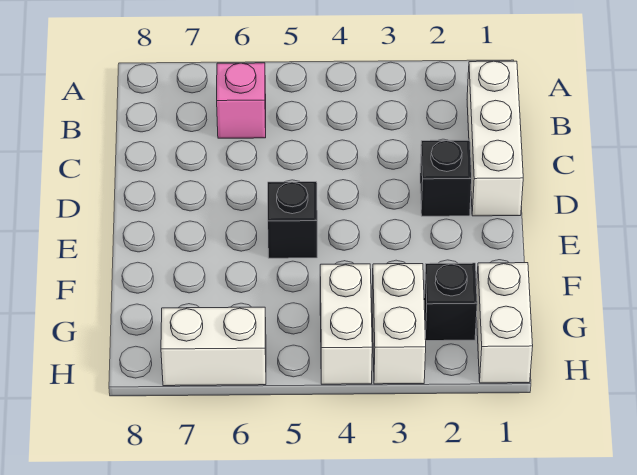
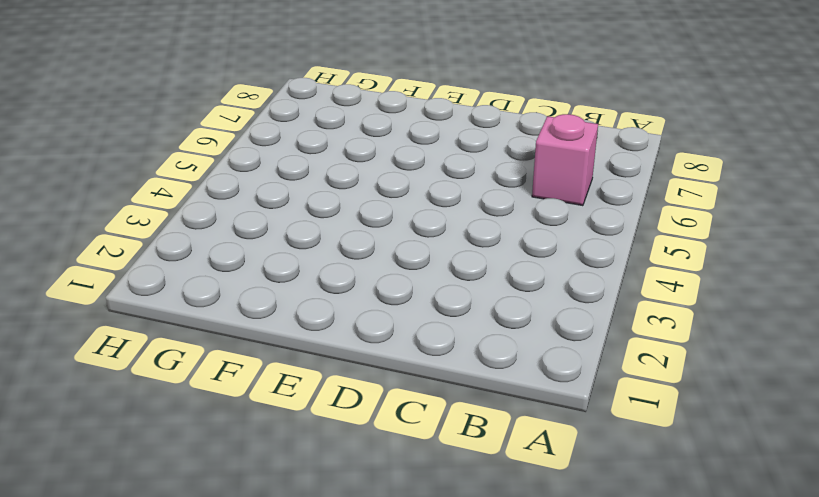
none -> white 1x3 brick [467,61,523,216]
none -> black 1x1 brick [420,140,472,216]

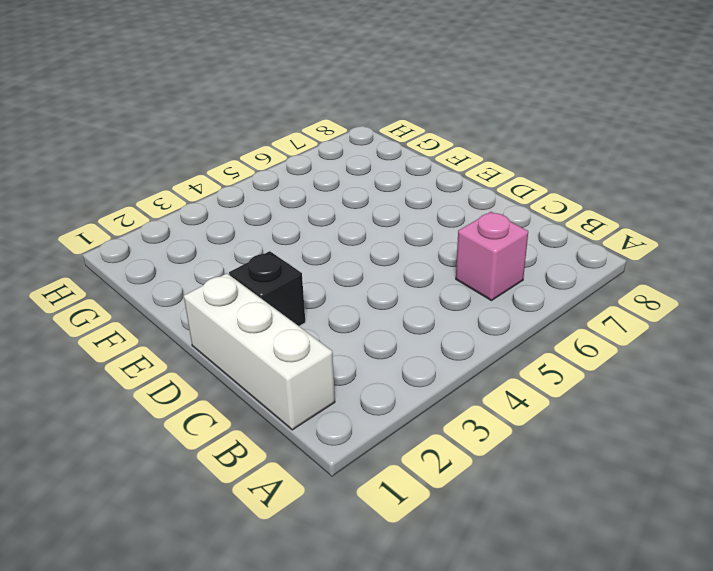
none -> black 1x1 brick [268,182,317,258]
none -> white 1x2 brick [477,263,533,383]

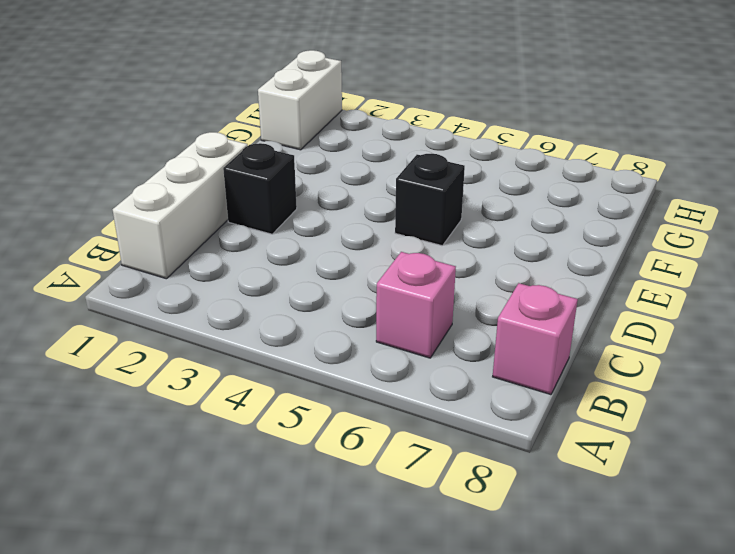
pink 1x1 brick [493,283,578,395] -> none
none -> black 1x1 brick [424,263,477,341]
none -> white 1x2 brick [372,264,426,384]

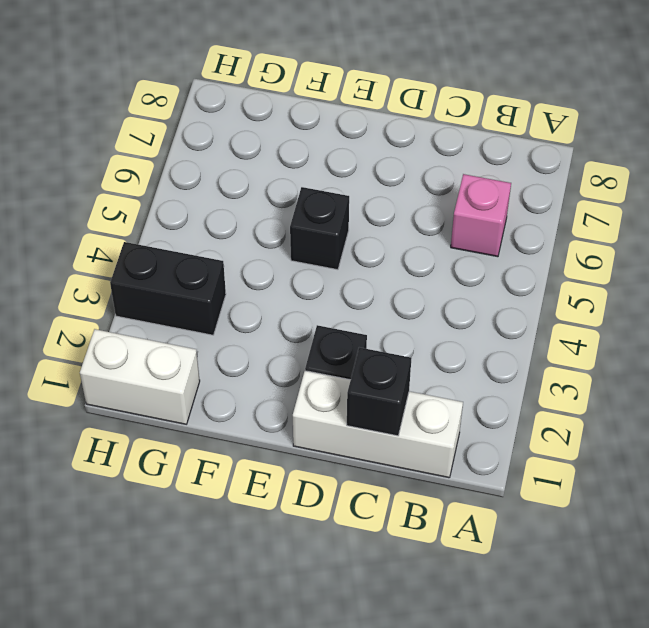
black 1x1 brick [347,347,411,436] -> black 1x1 brick moved to [424,263,477,341]
black 1x2 brick [110,242,226,335] -> white 1x2 brick [372,264,426,384]
none -> white 1x2 brick [320,264,372,384]
none -> white 1x2 brick [161,307,266,386]

